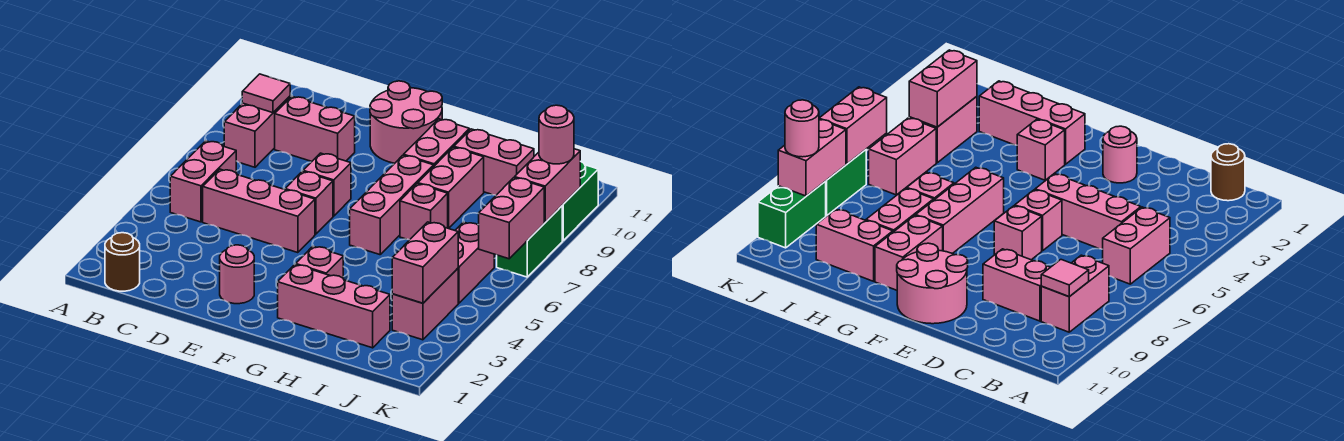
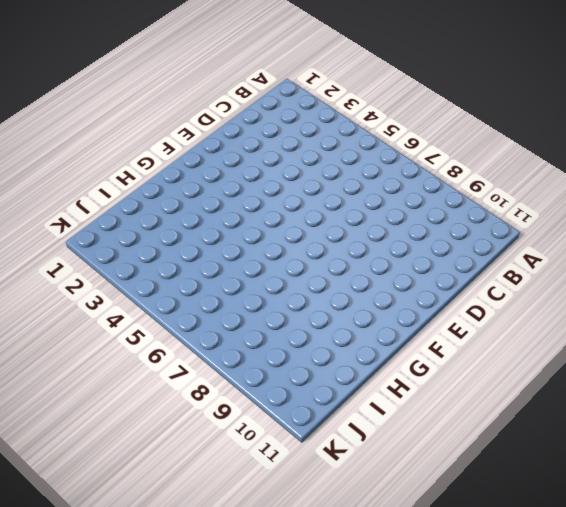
none -> brown 1x1 round brick [105,233,140,291]
none -> pink 1x2 brick [170,141,236,222]
none -> pink 1x2 brick [224,96,290,167]

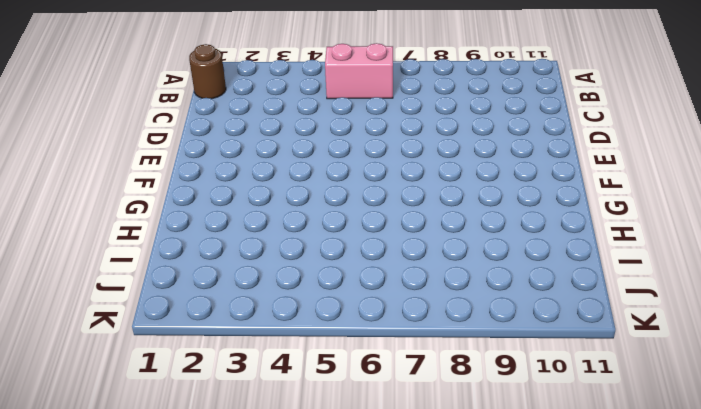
none -> pink 1x2 brick [224,96,290,167]
none -> pink 1x3 brick [203,169,315,253]
none -> pink 1x2 brick [275,96,355,161]

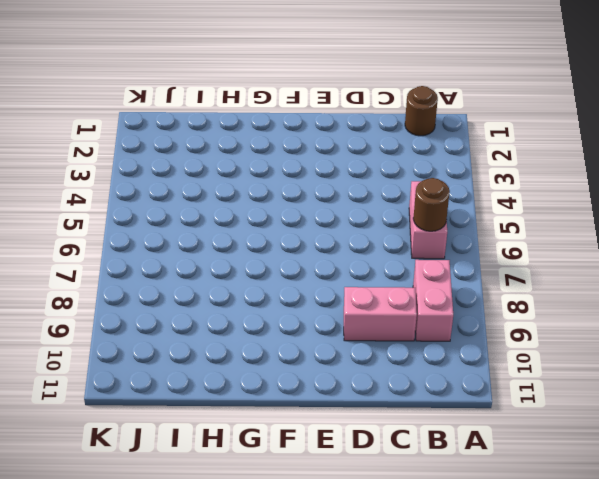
brown 1x1 round brick [413,178,450,231] -> none
none -> pink 1x3 brick [203,169,315,253]
none -> pink 1x1 round brick [220,245,254,304]
none -> pink 1x1 brick [285,171,333,234]

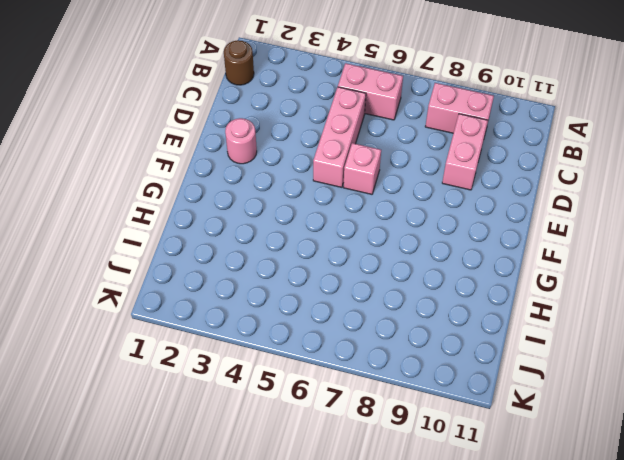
none -> pink 1x1 brick [303,153,351,216]
none -> pink 2x2 round brick [370,81,442,163]
none -> pink 1x3 brick [278,265,390,348]

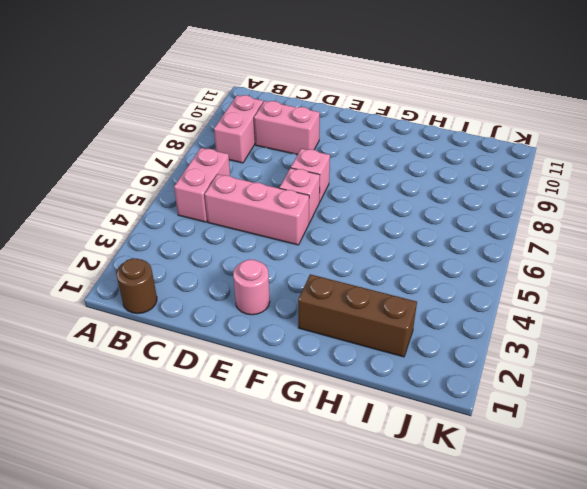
brown 1x3 brick [298,274,417,357] -> pink 1x3 brick [278,265,390,348]
none -> pink 2x2 round brick [370,81,442,163]
none -> pink 1x1 brick [296,246,343,278]
none -> pink 1x3 brick [350,155,433,255]

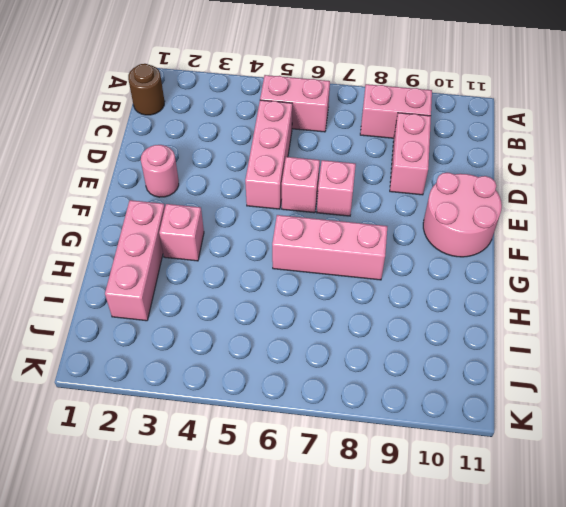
none -> pink 1x2 brick [404,119,469,167]
none -> pink 1x1 brick [400,184,448,240]
none -> pink 1x2 brick [418,147,484,228]

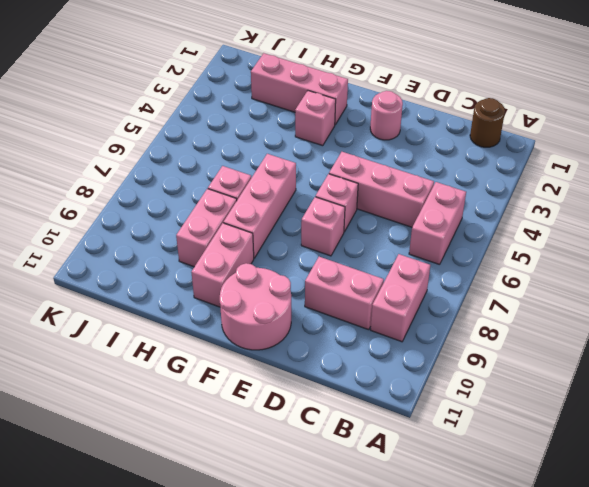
none -> pink 1x2 brick [454,129,534,195]
none -> pink 1x2 brick [392,268,458,340]
none -> pink 1x2 brick [455,222,494,303]

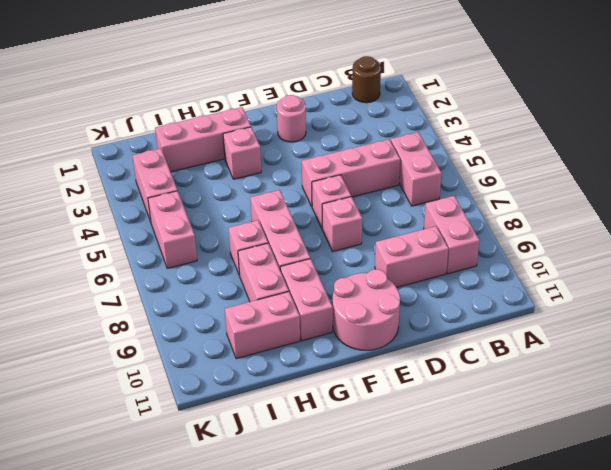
none -> green 1x2 brick [497,206,562,277]
none -> green 1x2 brick [562,161,598,241]
none -> pink 1x1 tile [242,74,290,113]

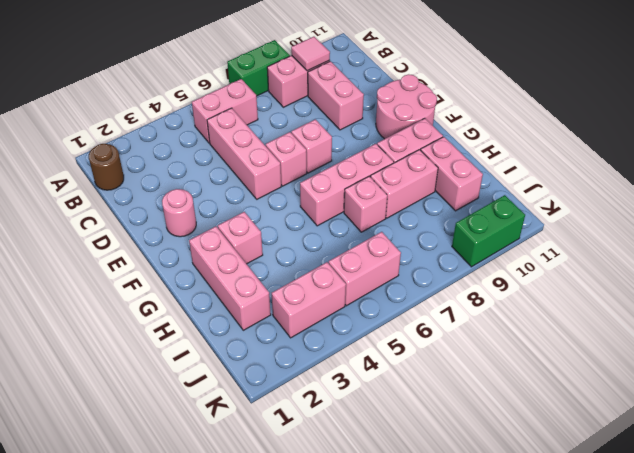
green 1x2 brick [227,40,290,96] -> green 1x2 brick moved to [497,206,562,277]
none -> pink 1x2 brick [392,222,458,303]
none -> pink 1x2 brick [479,178,544,259]
none -> pink 1x2 brick [515,149,580,222]

